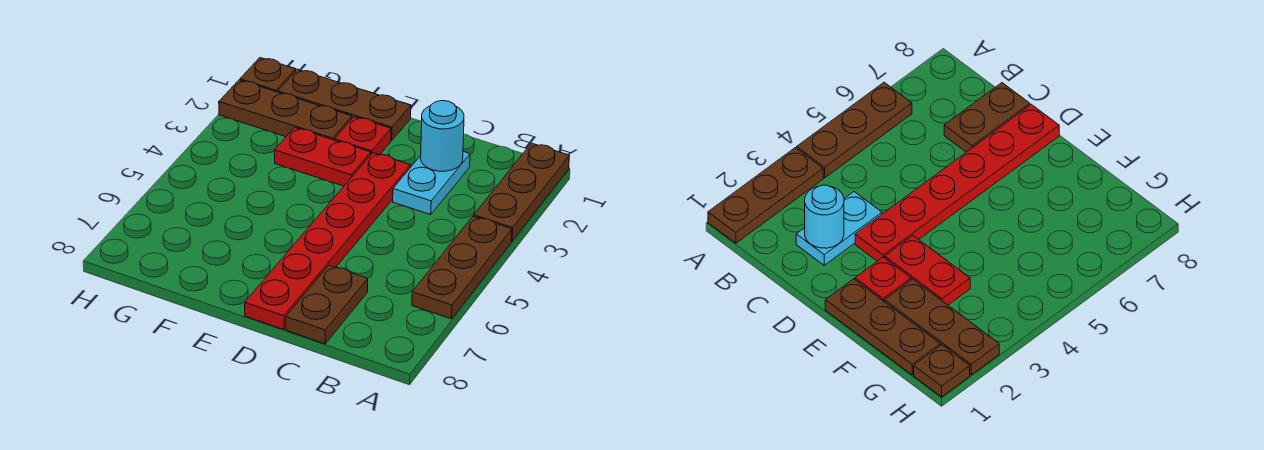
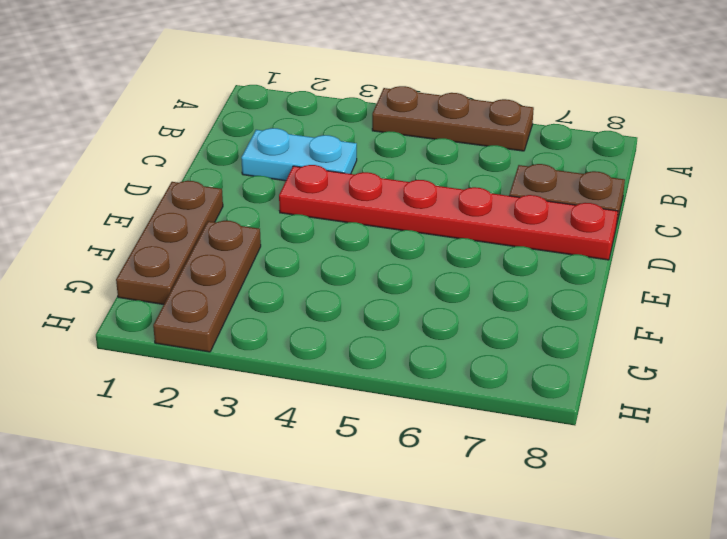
none -> brown 1x3 plate [474,143,569,241]
none -> red 1x1 plate [334,117,391,155]

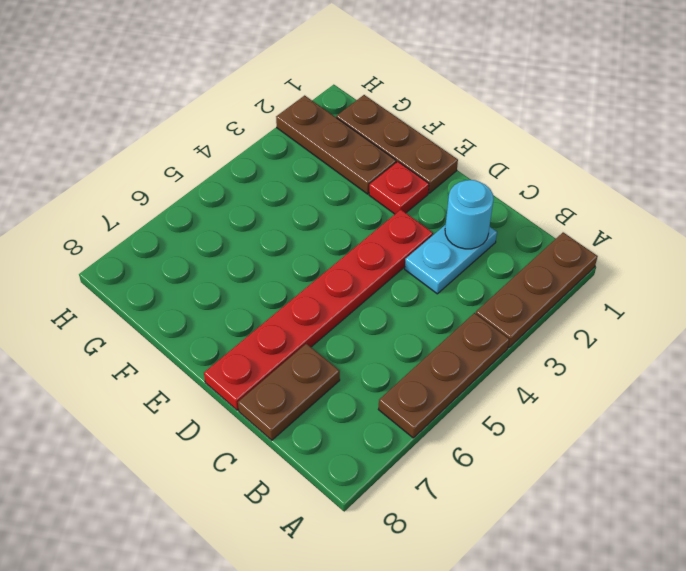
none -> red 1x2 plate [274,128,371,186]
none -> brown 1x1 plate [240,58,296,92]

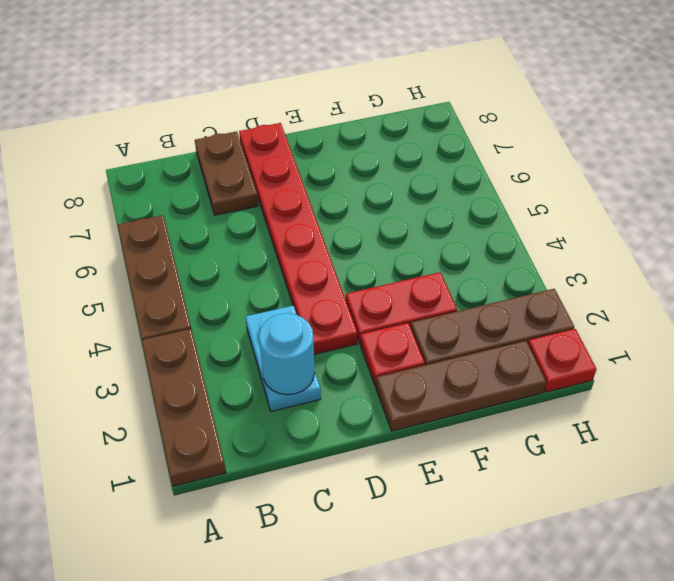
red 1x1 plate [528,329,597,392] -> brown 1x1 plate [240,58,296,92]

